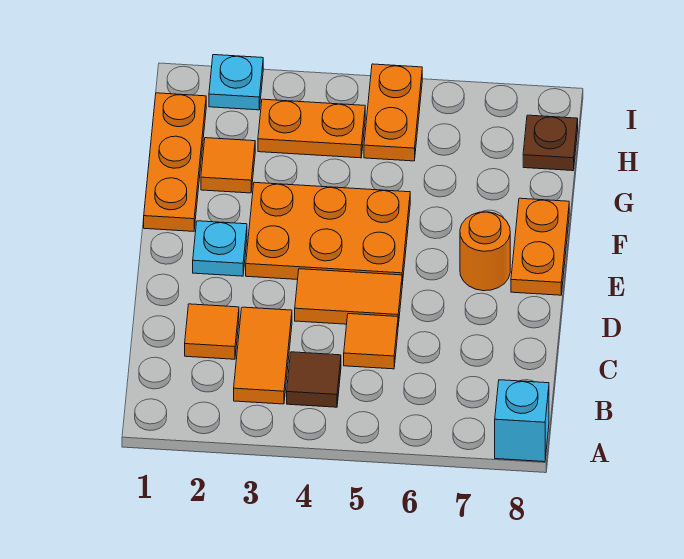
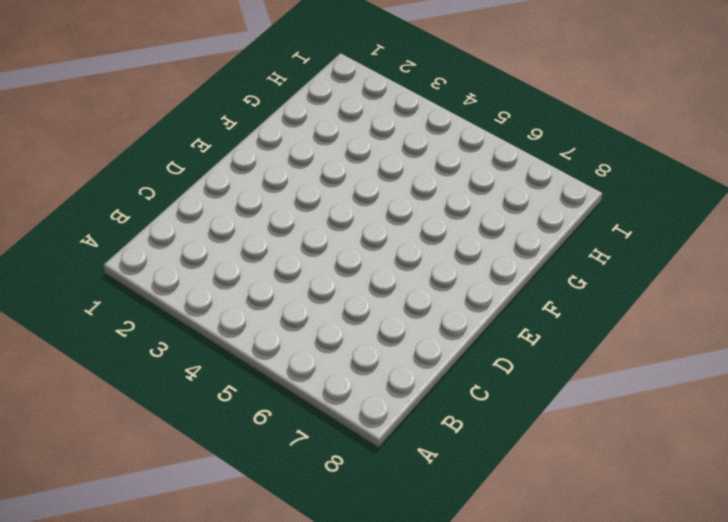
none -> cyan 1x1 brick [495,380,549,462]
none -> orange 1x2 tile [234,307,292,404]
none -> brown 1x1 tile [287,352,341,407]

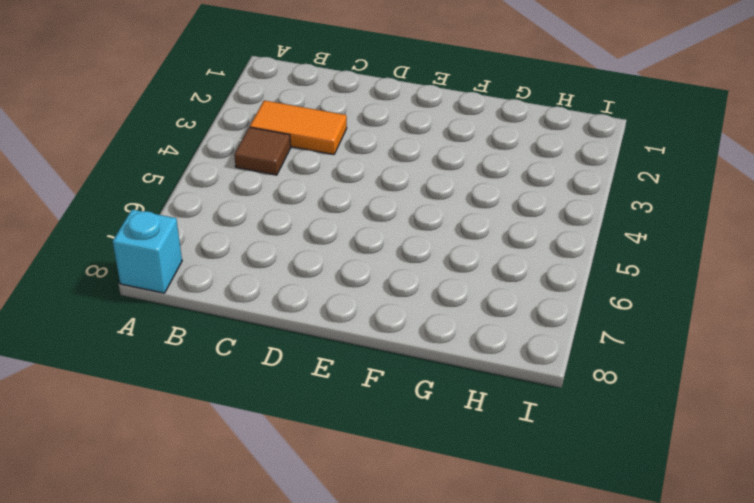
none -> orange 1x1 tile [185,304,239,359]
none -> orange 1x1 tile [344,314,398,369]
none -> orange 1x2 tile [295,269,402,325]

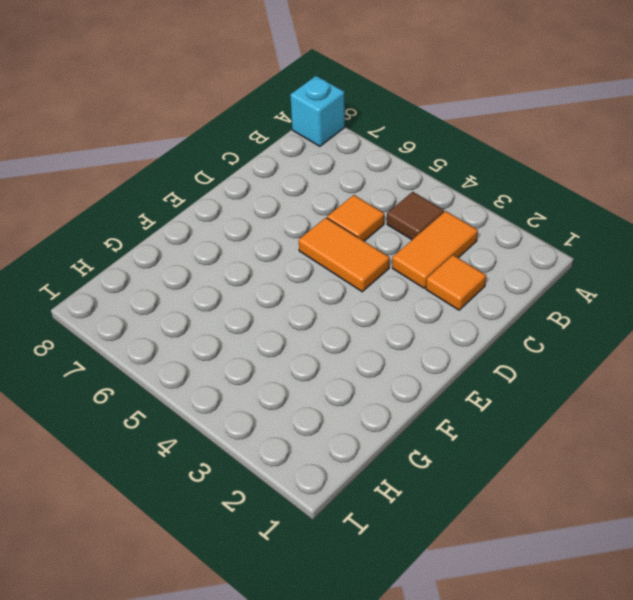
none -> cyan 1x1 plate [193,221,247,276]
none -> orange 2x3 plate [246,182,410,284]
none -> orange 1x1 round brick [460,212,510,291]

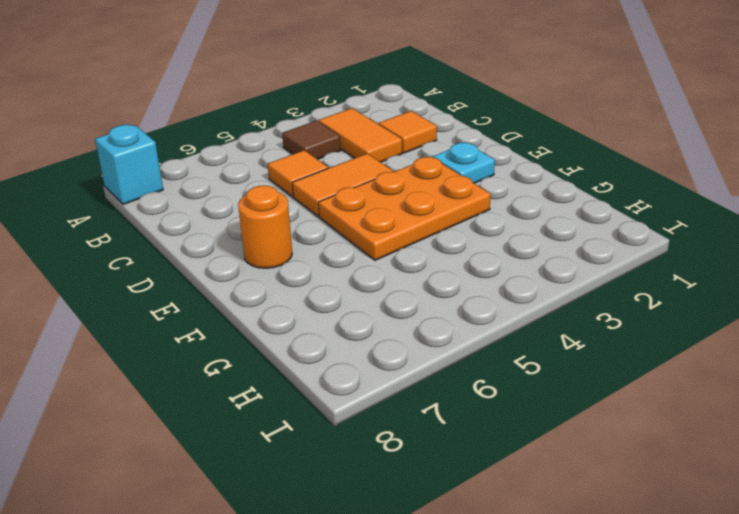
none -> orange 1x2 plate [511,198,569,295]
none -> orange 1x3 plate [144,93,206,231]
none -> orange 1x1 tile [201,138,255,193]

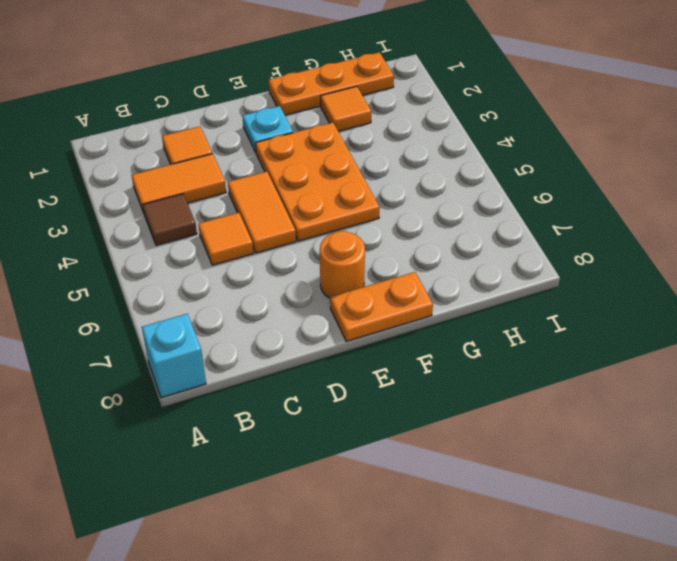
none -> orange 1x2 plate [258,99,365,158]
none -> orange 1x2 plate [364,64,422,161]
none -> brown 1x1 plate [523,115,578,171]

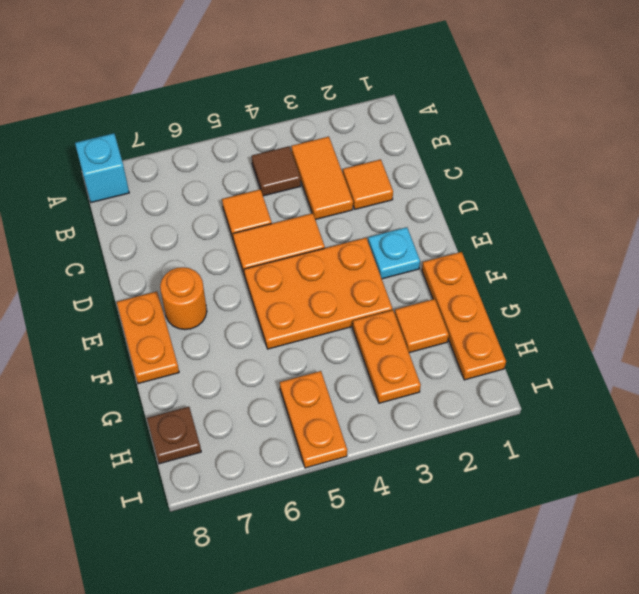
orange 1x2 plate [353,310,421,403] -> orange 1x2 plate turned to [258,99,365,158]
none -> cyan 1x1 plate [209,55,263,110]

